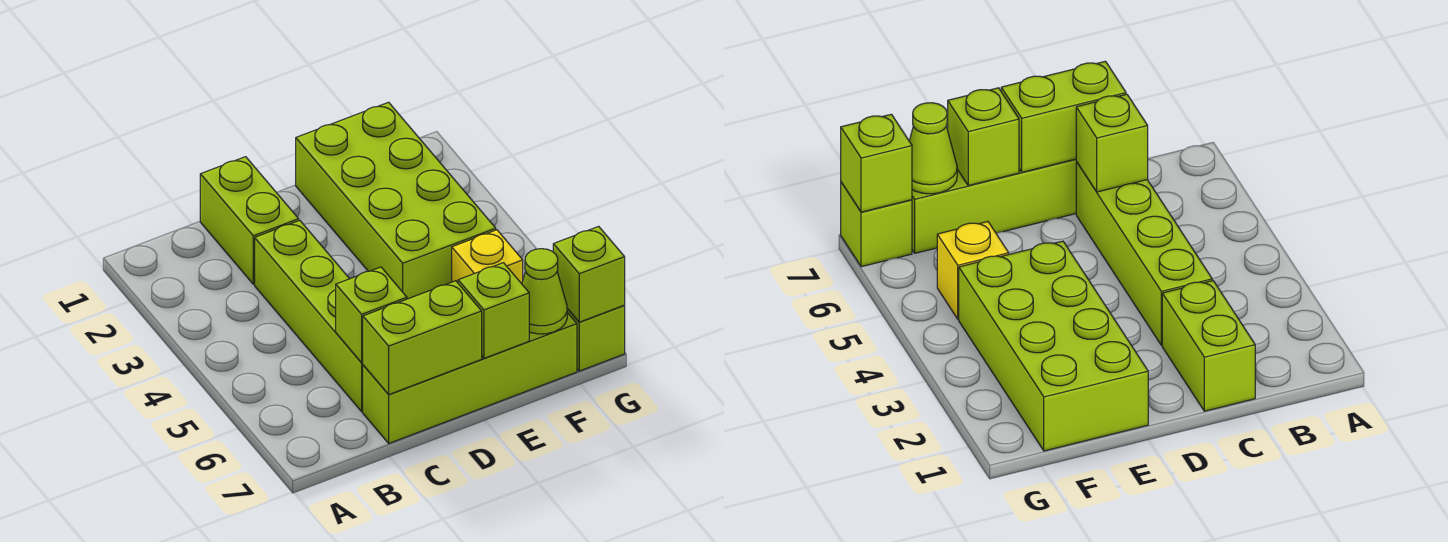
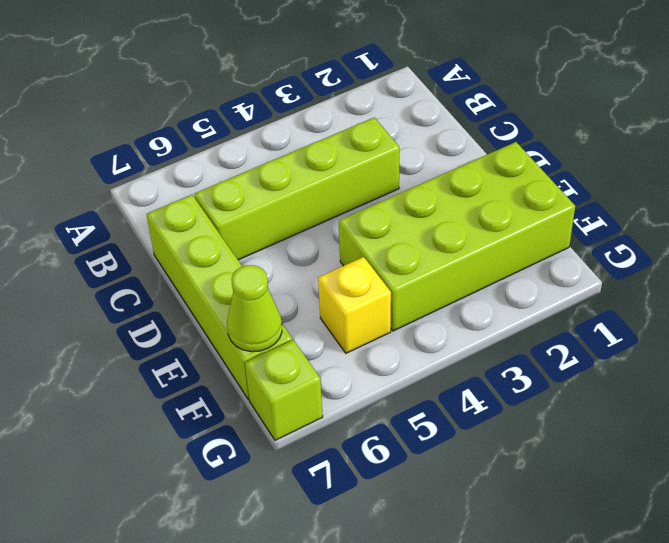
none -> lime 1x2 brick [200,157,299,284]
none -> lime 1x1 brick [336,267,407,363]

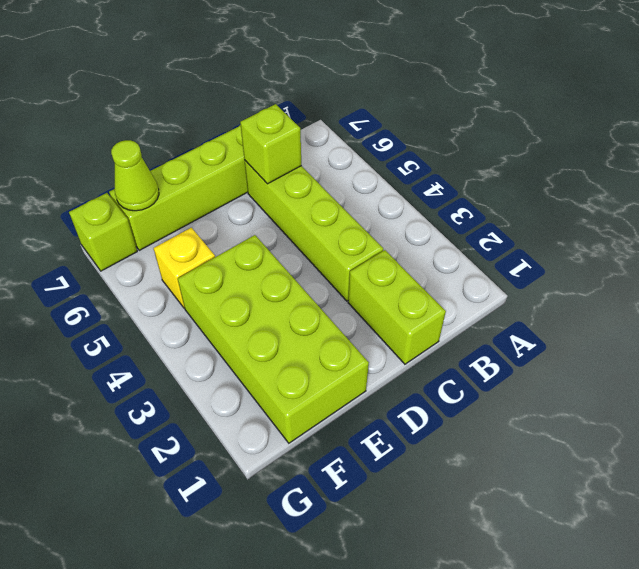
none -> lime 1x2 brick [363,281,482,395]
none -> lime 1x1 brick [458,263,529,358]

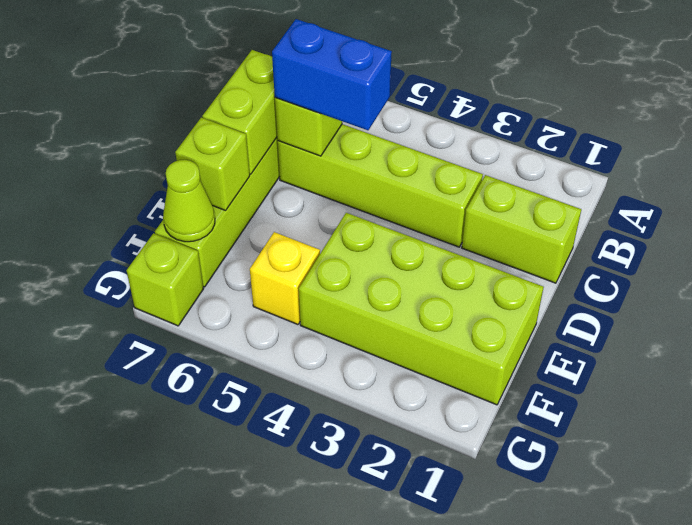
blue 1x2 brick [272,19,392,130] -> none
none -> lime 1x1 brick [553,226,625,322]

